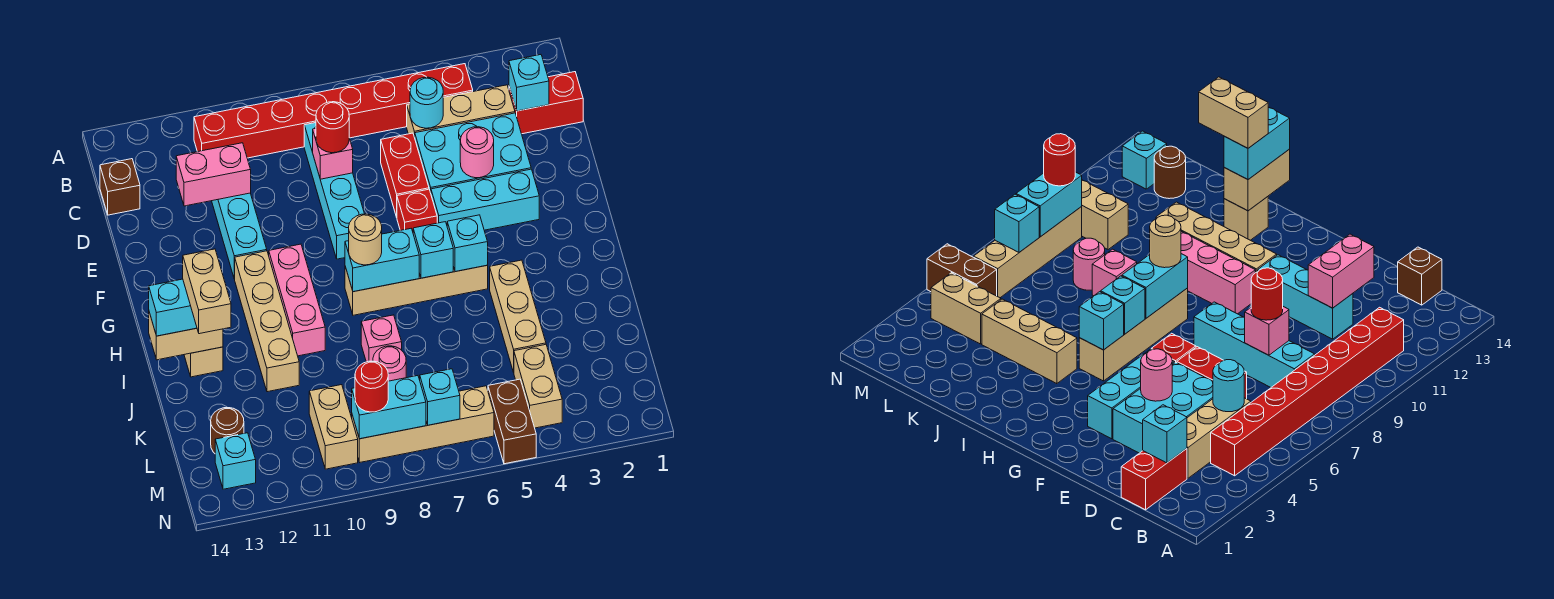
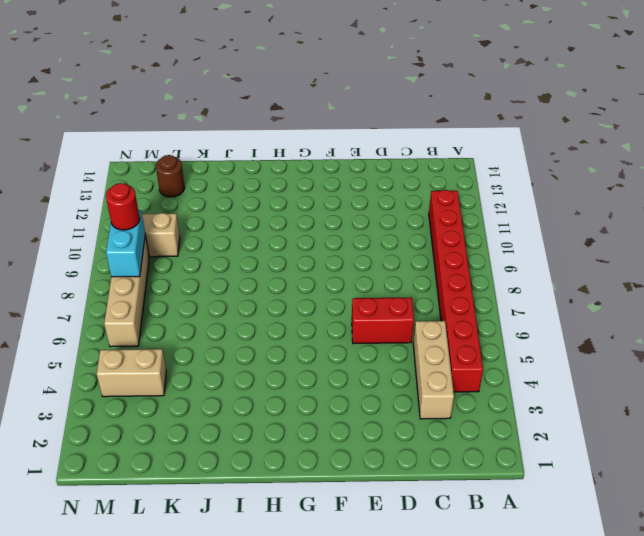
none -> red 1x2 brick [509,72,583,134]
none -> cyan 1x4 brick [304,123,364,259]
none -> brown 1x1 brick [100,159,140,215]
none -> cyan 2x3 brick [415,113,531,193]

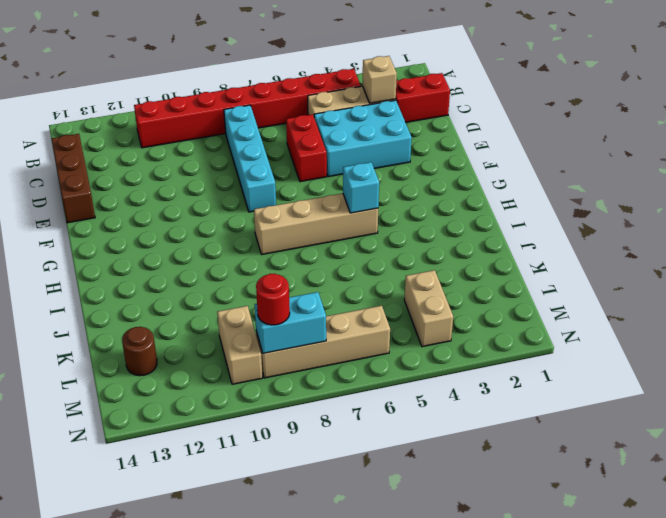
tan 1x1 brick [362,56,397,103] -> tan 1x1 brick moved to [184,347,223,377]
brown 1x3 brick [51,134,95,223] -> brown 1x1 brick [100,159,140,215]
none -> cyan 1x3 brick [212,193,267,279]
none -> cyan 1x3 brick [431,169,539,230]
none -> red 1x1 brick [397,189,437,231]
none -> pink 1x3 brick [269,244,325,356]

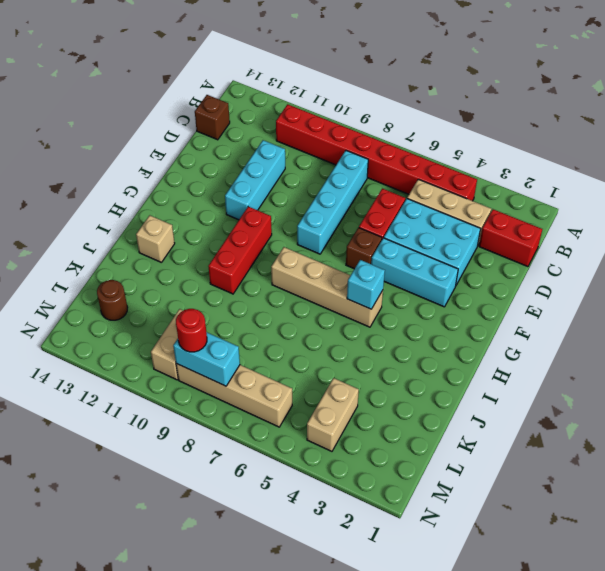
brown 1x1 brick [346,228,382,269] -> red 1x1 brick [397,189,437,231]
red 1x3 brick [208,207,272,294] -> pink 1x3 brick [269,244,325,356]
none -> tan 1x4 brick [235,251,299,392]
none -> tan 1x3 brick [490,260,546,372]
none -> pink 1x1 brick [361,315,402,362]
none -> pink 1x1 round brick [373,346,406,381]

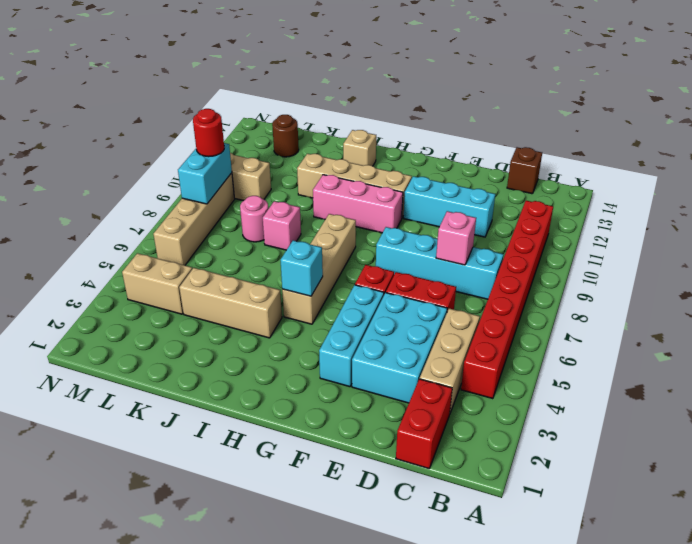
none -> brown 1x2 brick [488,379,536,464]
none -> cyan 1x1 brick [215,433,256,489]
none -> cyan 1x1 brick [509,55,549,111]
none -> cyan 1x1 round brick [410,77,443,128]

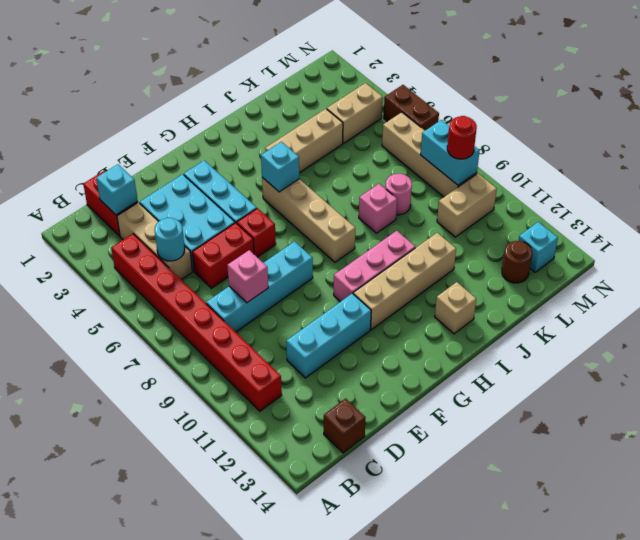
brown 1x2 brick [384,85,439,130] -> brown 1x2 brick turned to [488,379,536,464]
none -> pink 1x2 brick [176,143,251,206]
none -> pink 1x1 round brick [460,127,494,178]
none -> cyan 1x1 brick [413,222,453,278]
none -> cyan 1x2 brick [345,229,419,292]

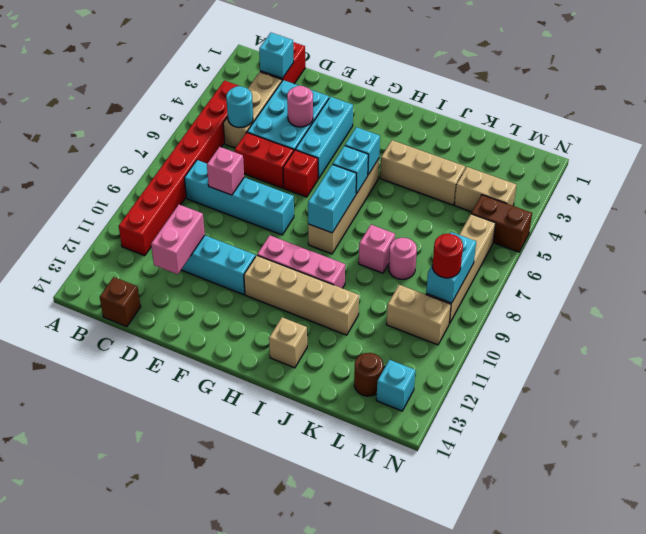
none -> tan 1x2 brick [149,312,223,360]
none -> cyan 1x1 brick [420,369,460,425]
none -> red 1x1 round brick [316,102,349,153]
none -> tan 1x1 round brick [349,214,382,265]

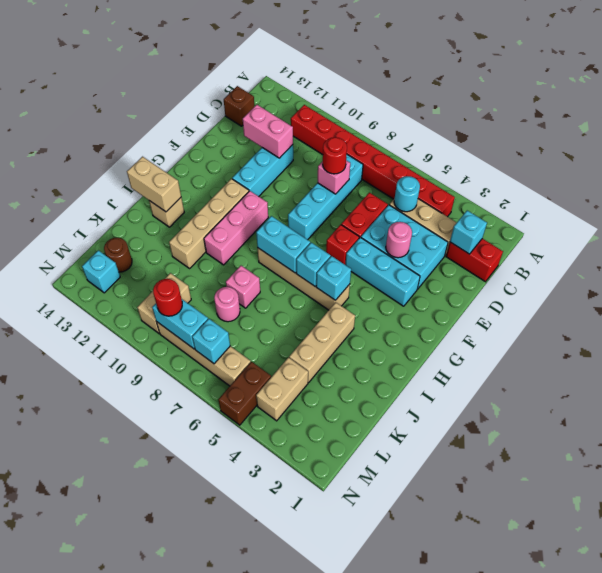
none -> tan 1x1 round brick [349,214,382,265]
none -> cyan 1x2 brick [149,279,197,336]
none -> tan 1x2 brick [183,249,231,334]

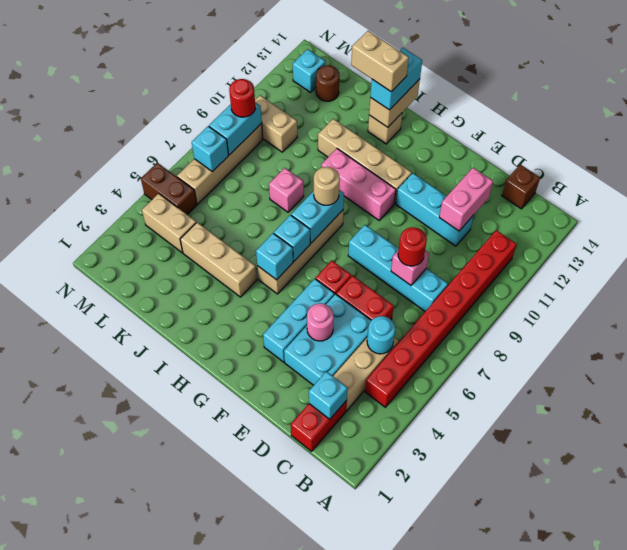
none -> pink 1x1 round brick [373,346,406,381]

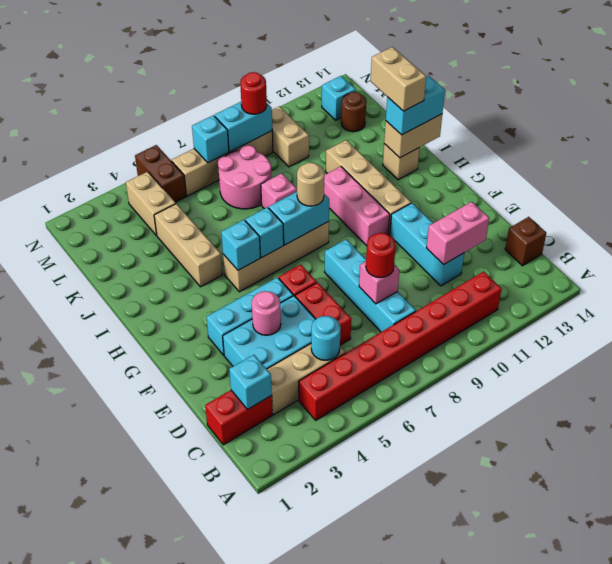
pink 2x2 round brick [218,145,271,209] -> pink 1x1 round brick [373,346,406,381]

